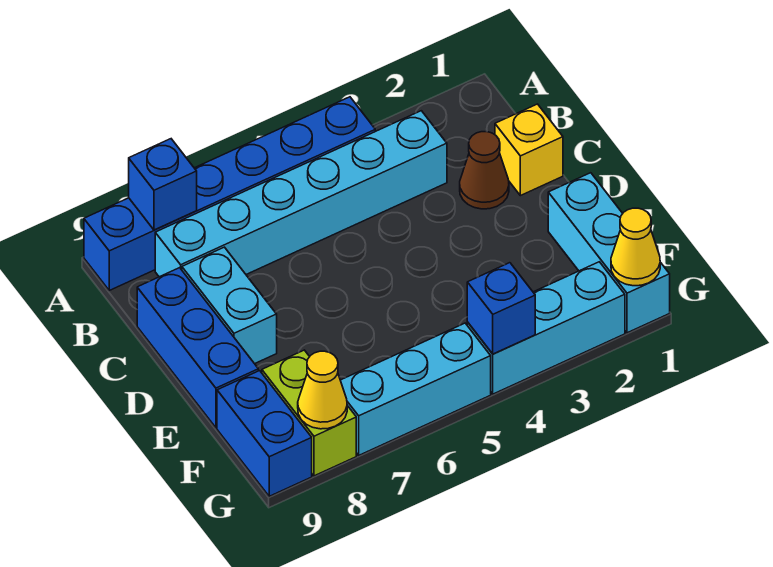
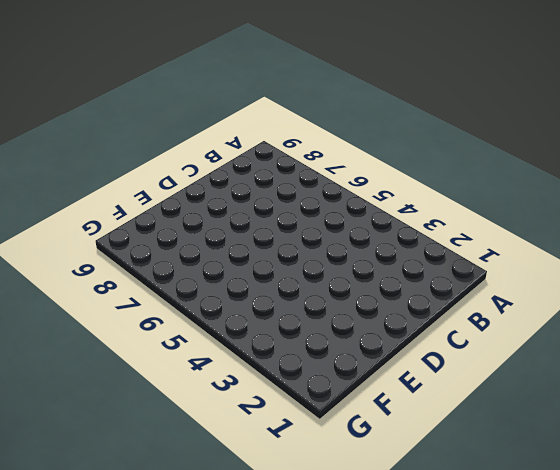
none -> blue 1x6 brick [84,97,375,290]
none -> cyan 1x6 brick [155,111,447,277]
none -> yellow 1x1 brick [495,104,563,196]

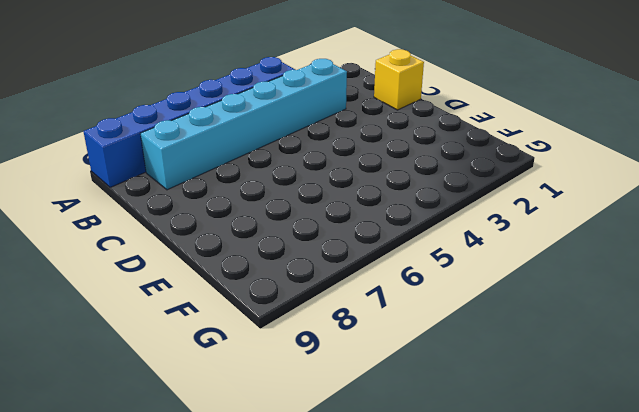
none -> brown 1x1 cone [460,132,509,209]
none -> cyan 1x2 brick [182,247,277,364]
none -> blue 1x3 brick [137,268,258,428]

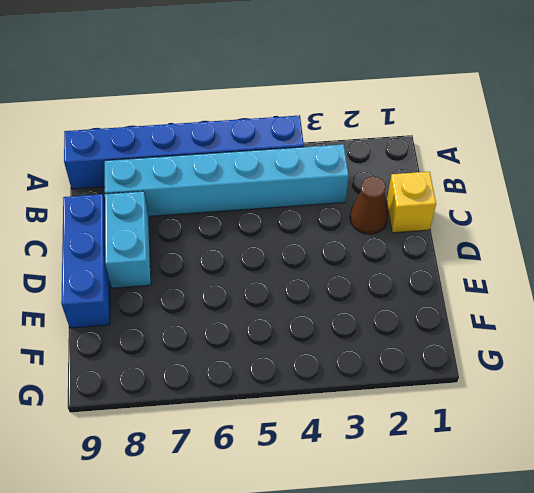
none -> cyan 1x3 brick [548,173,670,333]
none -> lime 1x2 brick [262,350,356,476]
none -> blue 1x2 brick [217,371,312,496]

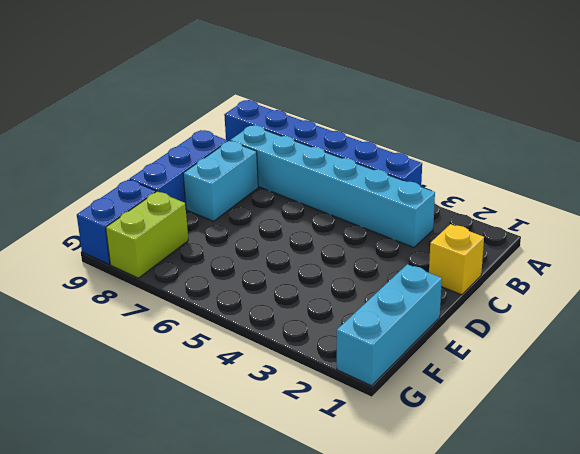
none -> brown 1x1 cone [460,132,509,209]
none -> cyan 1x3 brick [467,262,625,394]
none -> cyan 1x3 brick [340,323,491,455]

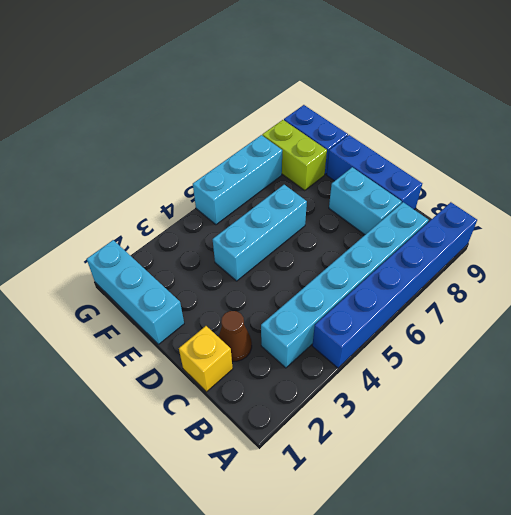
cyan 1x3 brick [213,185,307,281] -> cyan 1x3 brick moved to [467,262,625,394]
none -> blue 1x1 brick [129,139,197,230]
none -> yellow 1x1 cone [611,208,660,286]
none -> blue 1x1 brick [467,263,535,354]

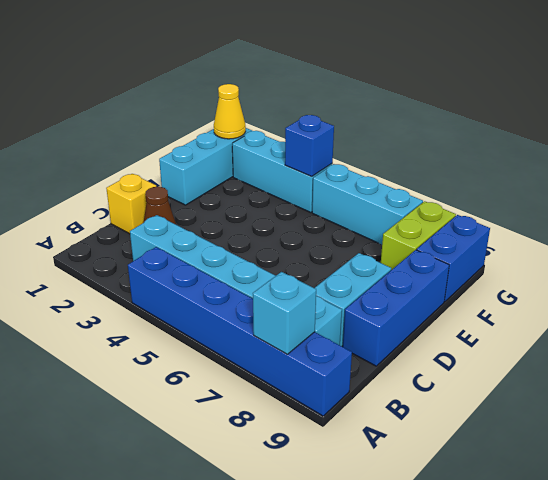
cyan 1x1 brick [253,272,316,354] -> blue 1x1 brick [129,139,197,230]
none -> yellow 1x1 cone [298,351,347,429]

